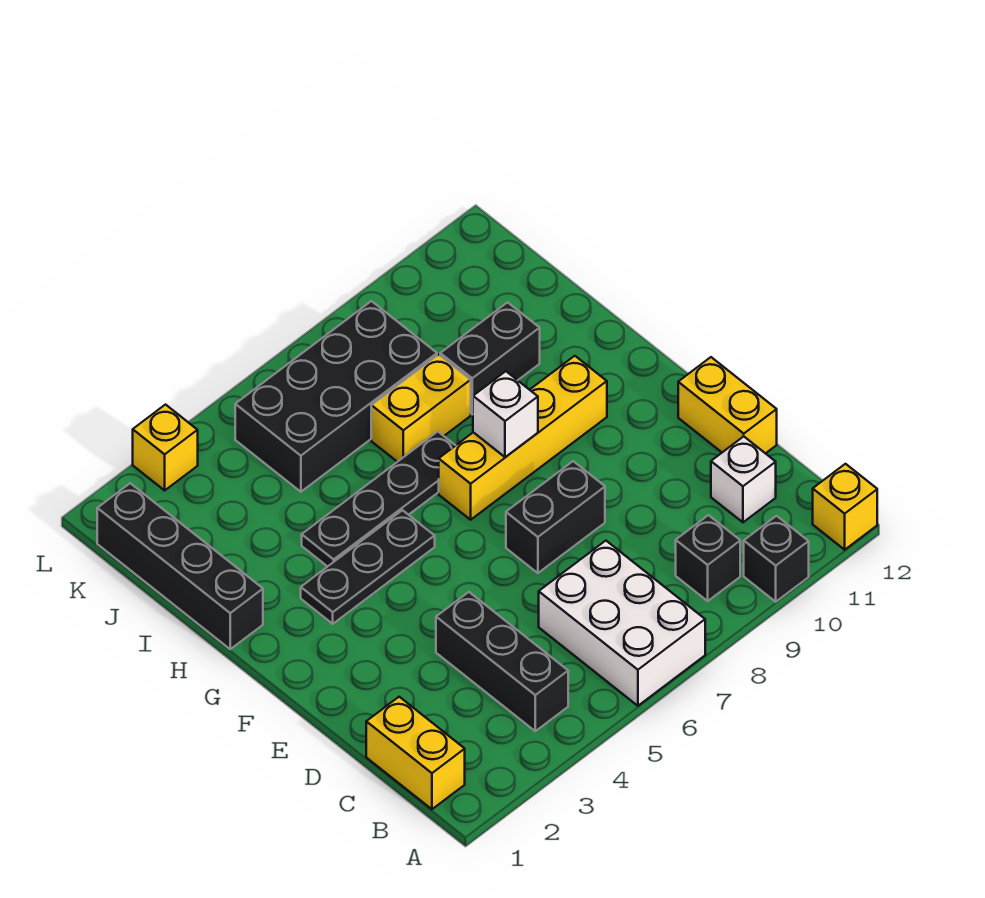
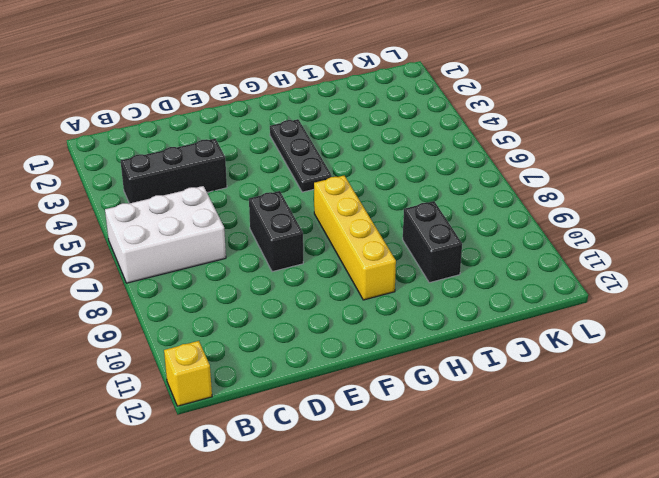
none -> black 1x1 brick [744,516,809,602]
none -> yellow 1x2 brick [366,697,465,809]
none -> black 1x1 brick [676,515,740,601]

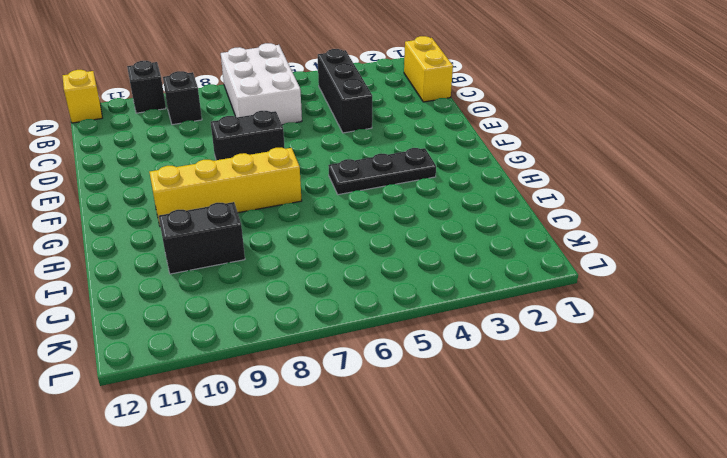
none -> white 1x1 brick [711,436,776,522]
none -> yellow 1x2 brick [678,357,777,454]
none -> black 1x4 brick [97,483,263,649]

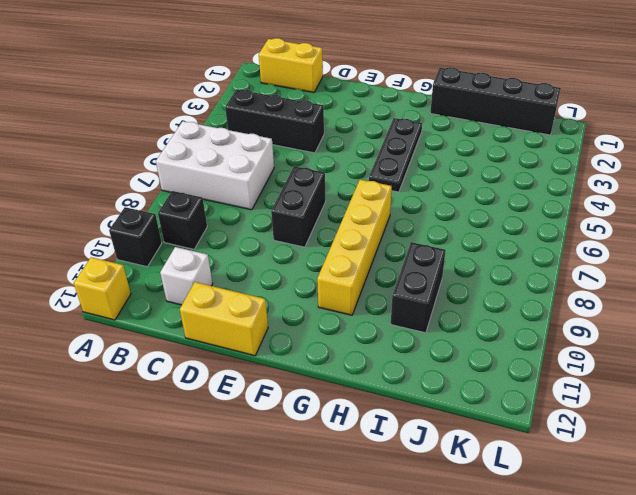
none -> black 1x4 plate [302,432,456,567]
none -> yellow 1x2 brick [371,354,471,462]
none -> black 2x4 brick [235,301,437,492]

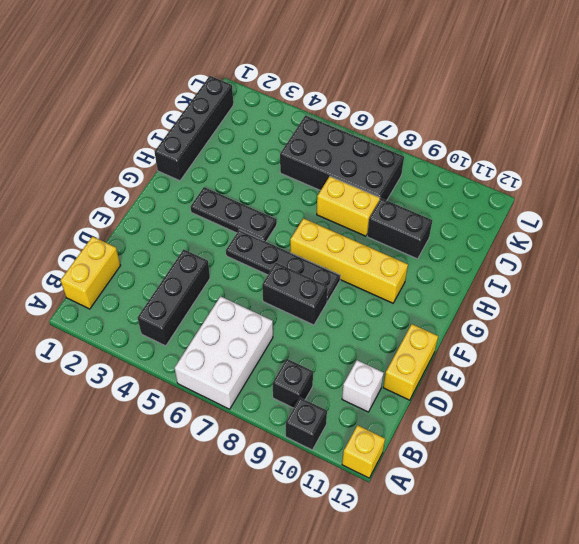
black 1x4 plate [226,230,340,302] -> black 1x4 plate moved to [302,432,456,567]
none -> yellow 1x1 brick [133,405,198,490]
none -> white 1x1 brick [473,371,538,457]

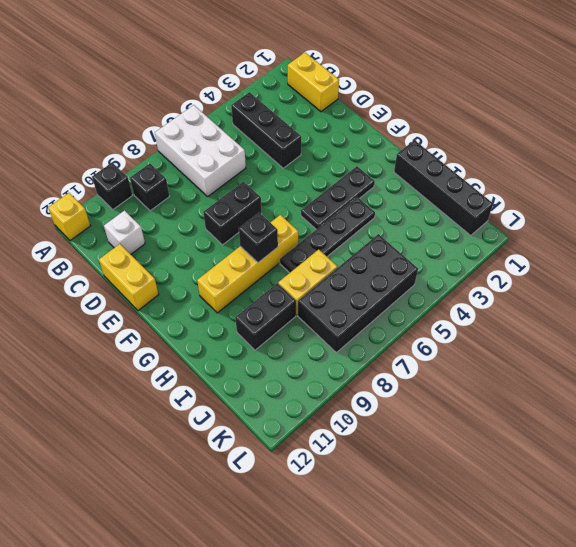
black 1x1 brick [239,213,278,263] -> white 1x1 brick [473,371,538,457]
none -> yellow 1x1 brick [133,405,198,490]

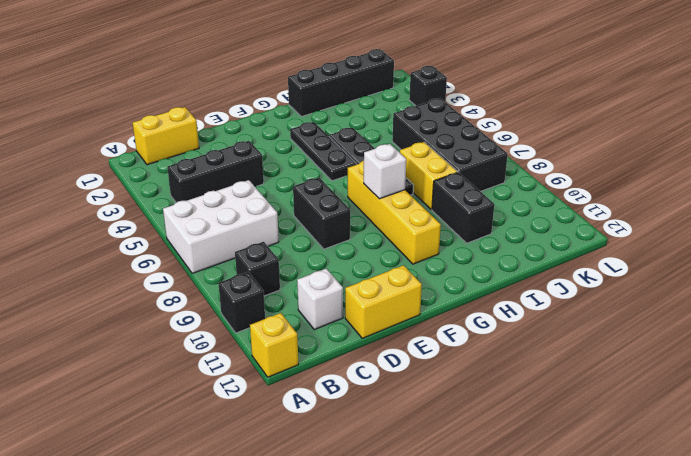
black 1x1 brick [409,66,447,106] -> yellow 1x1 brick [133,405,198,490]

